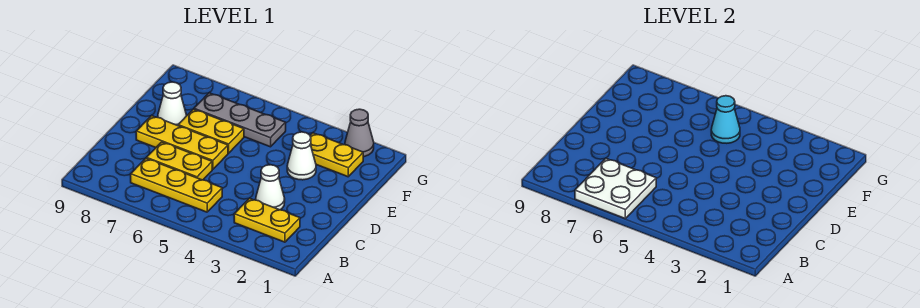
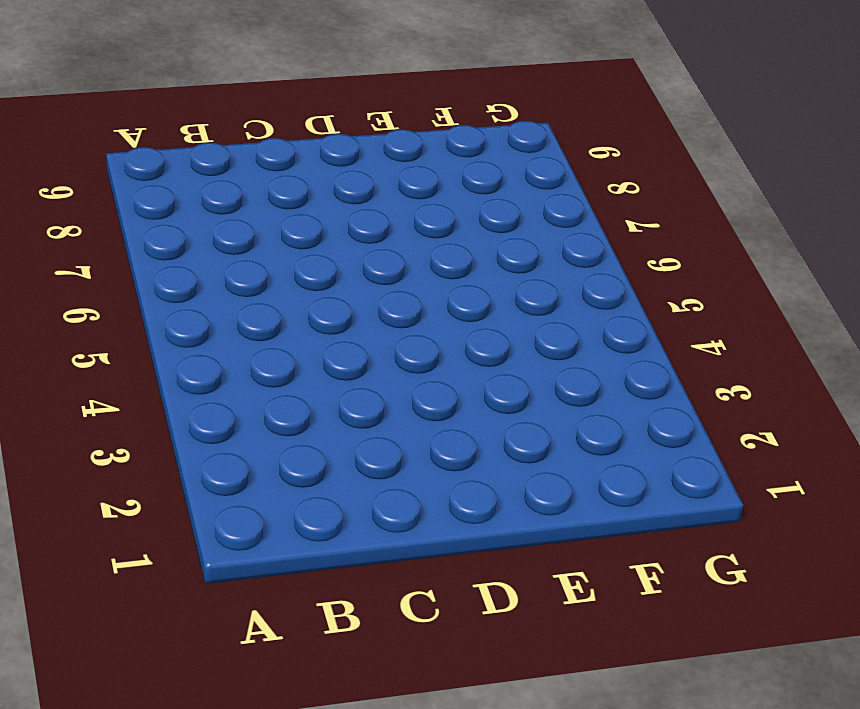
none -> yellow 1x2 plate [234,198,300,242]
none -> yellow 1x3 plate [131,158,222,212]
none -> white 1x1 cone [256,165,285,210]

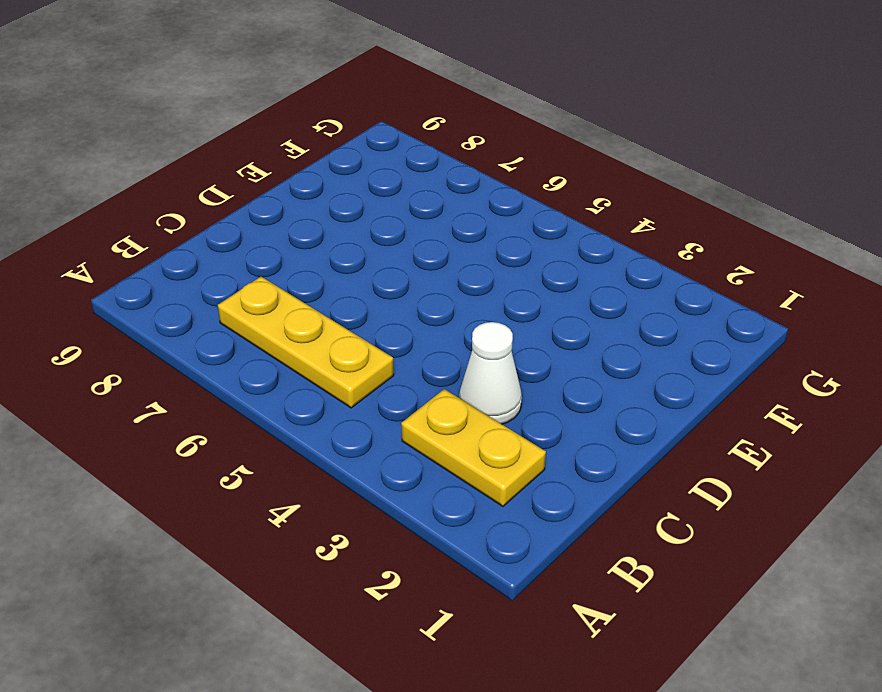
none -> yellow 1x2 plate [147,142,212,180]
none -> yellow 1x3 plate [136,115,228,170]
none -> white 1x1 cone [287,132,316,180]

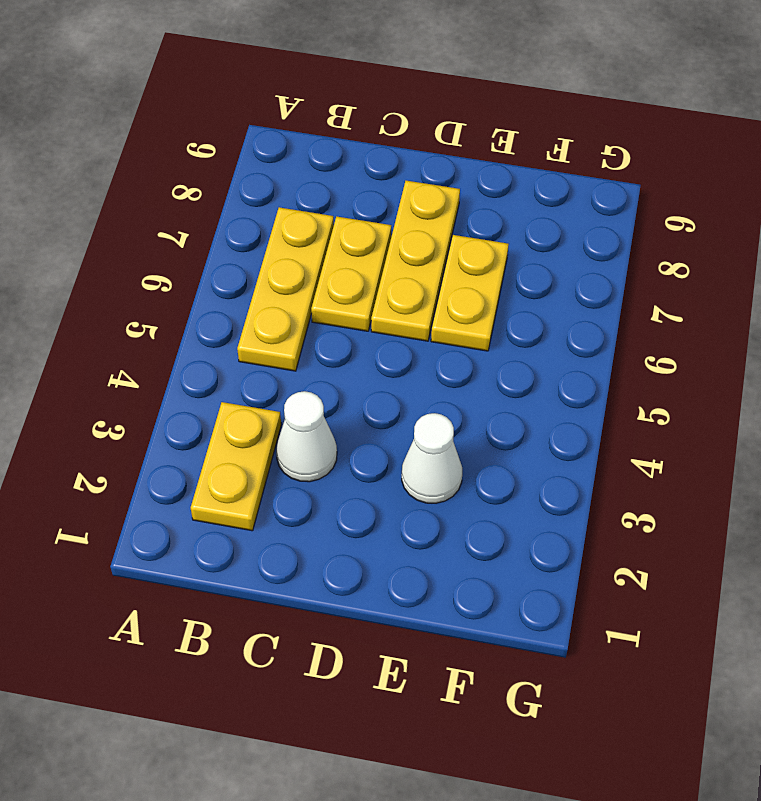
none -> white 1x1 cone [158,82,187,126]
none -> yellow 1x2 plate [310,133,363,177]
none -> grey 1x3 plate [194,93,286,147]

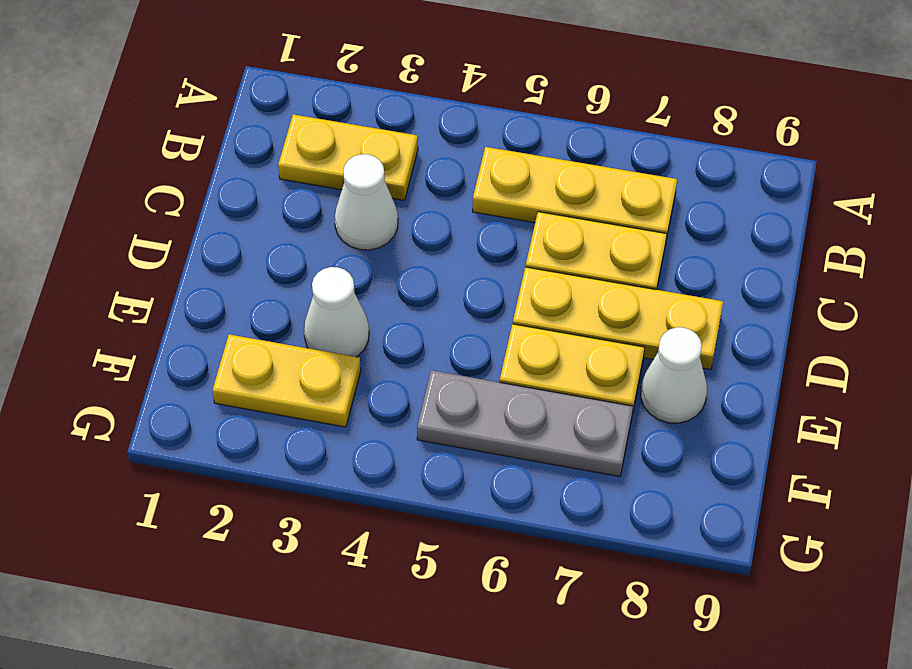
none -> grey 1x1 cone [345,109,374,157]
none -> white 2x2 plate [575,158,656,218]
none -> cyan 1x1 cone [711,96,740,143]

